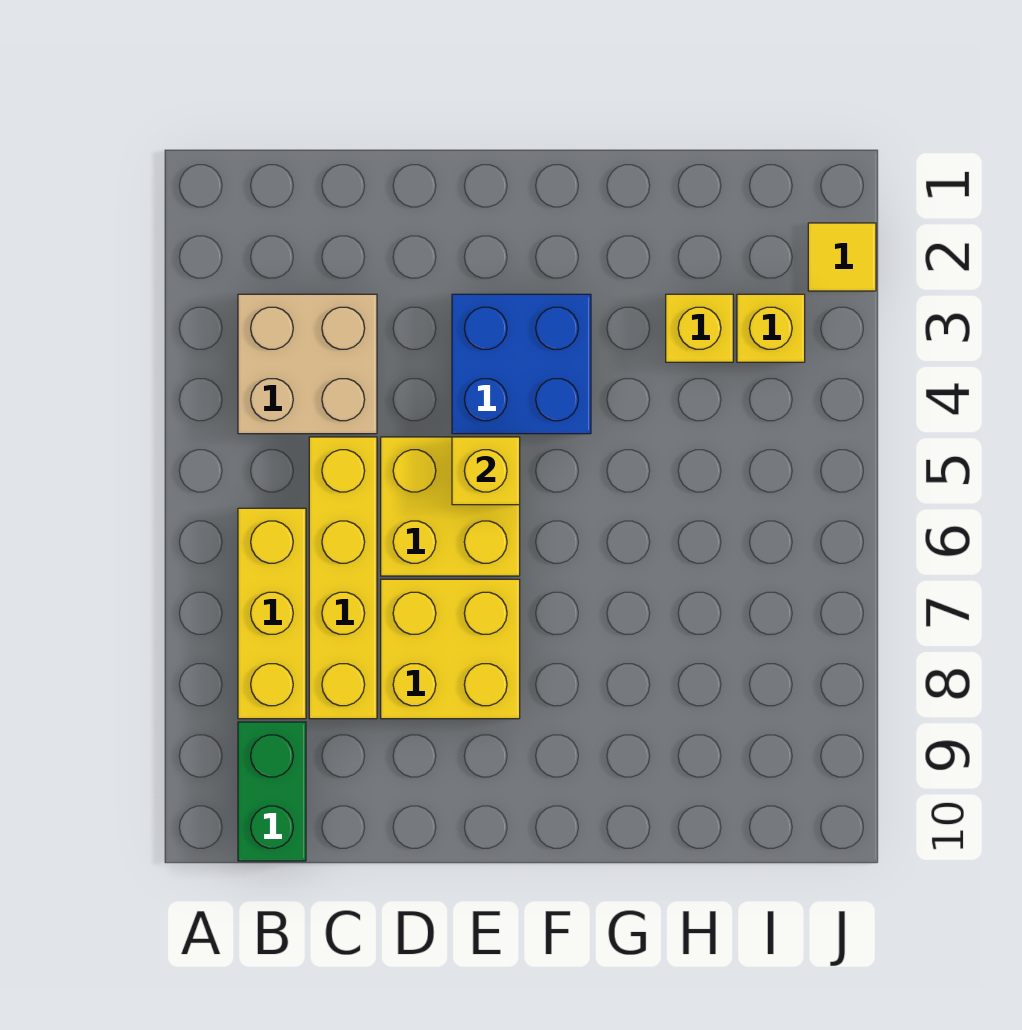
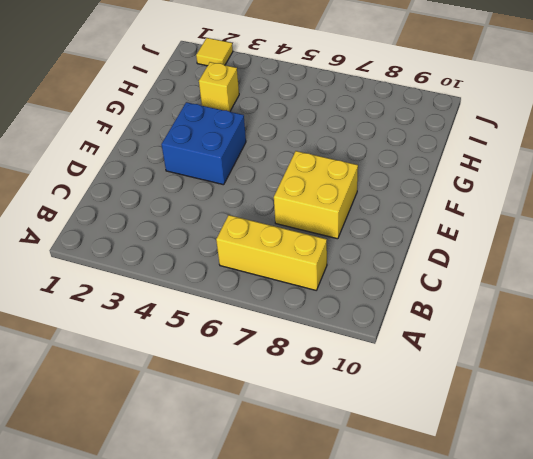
none -> tan 2x2 brick [238,294,377,434]
none -> green 1x2 brick [238,722,306,861]

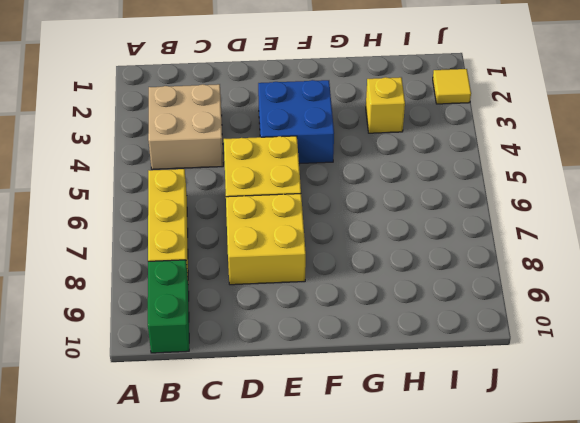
none -> yellow 1x4 brick [309,437,377,719]
none -> yellow 1x1 brick [737,294,805,362]

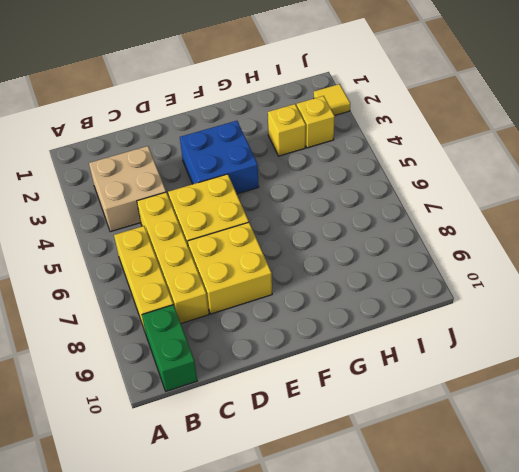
none -> yellow 1x1 brick [452,437,520,505]

